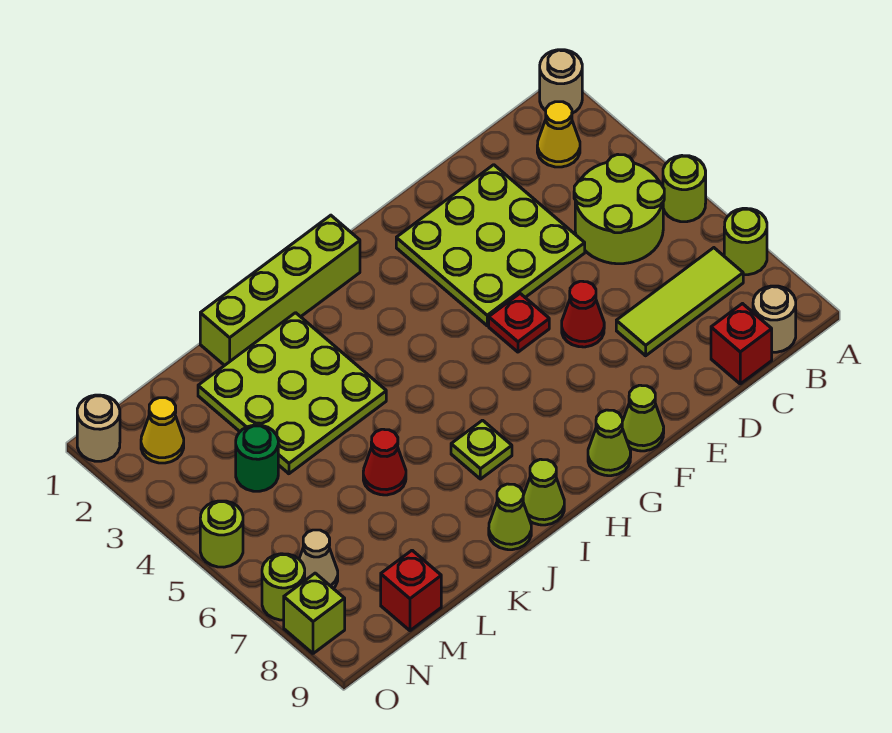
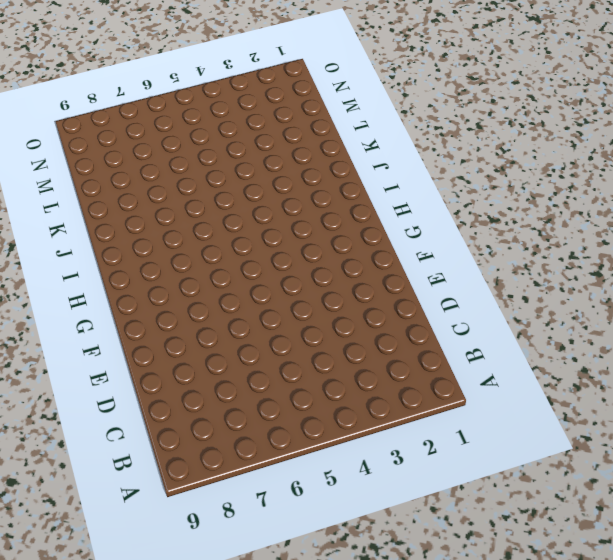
none -> tan 1x1 round brick [540,50,582,113]
none -> lime 1x1 round brick [663,156,706,222]
none -> lime 1x1 round brick [724,208,767,275]

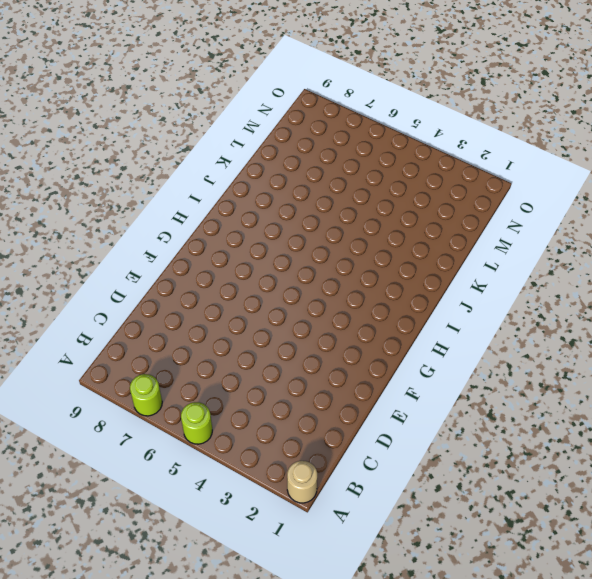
none -> yellow 1x1 cone [537,102,580,167]
none -> lime 2x2 round brick [574,154,664,264]
none -> lime 1x3 tile [616,248,743,356]

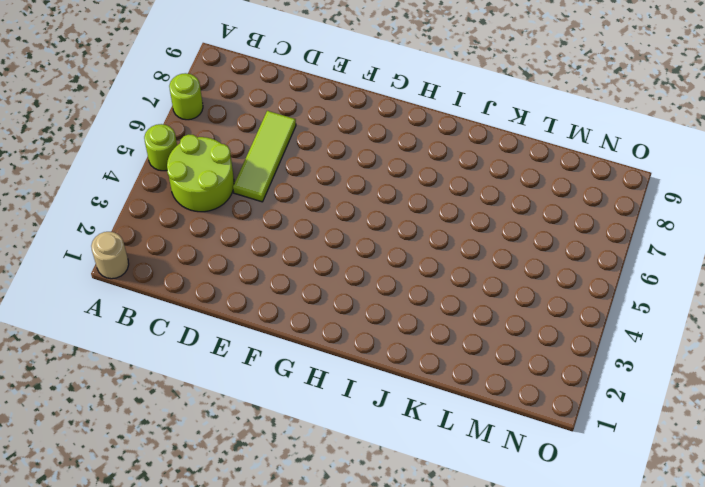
lime 1x3 tile [233,111,296,202] -> lime 1x3 tile turned to [616,248,743,356]
none -> yellow 1x1 cone [537,102,580,167]
none -> tan 1x1 round brick [753,286,796,352]
none -> red 1x1 brick [711,304,772,384]

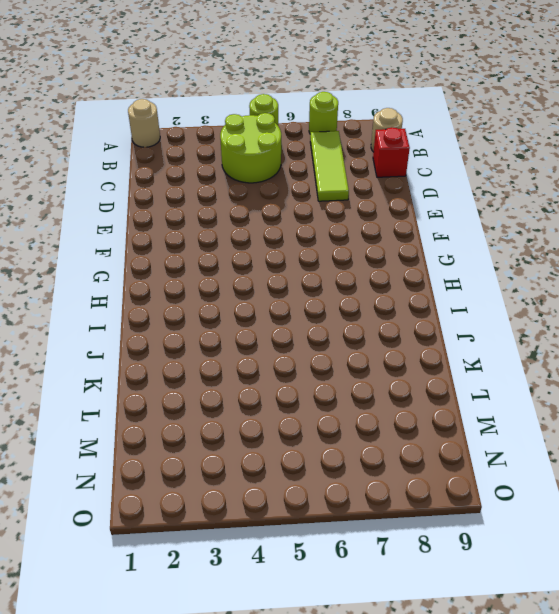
none -> yellow 1x1 cone [537,102,580,167]
none -> lime 3x3 plate [396,165,585,326]
none -> red 1x1 cone [562,281,604,347]

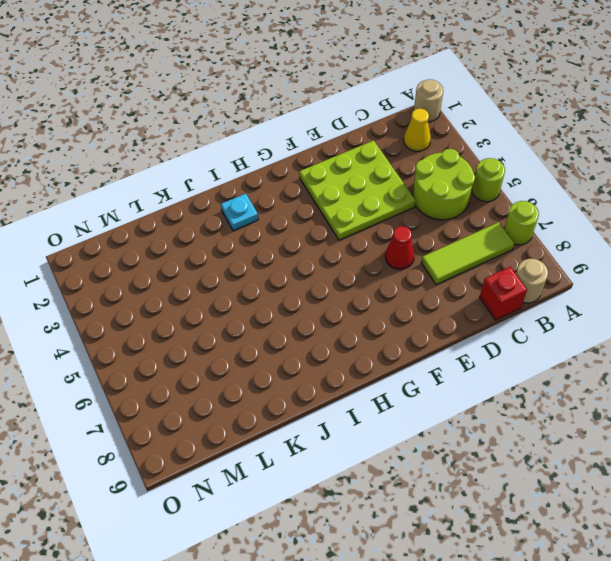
cyan 1x1 plate [221,194,258,231] -> none
none -> red 1x1 plate [489,294,549,352]
none -> lime 1x1 cone [622,385,664,451]
none -> lime 1x1 cone [588,410,631,476]

